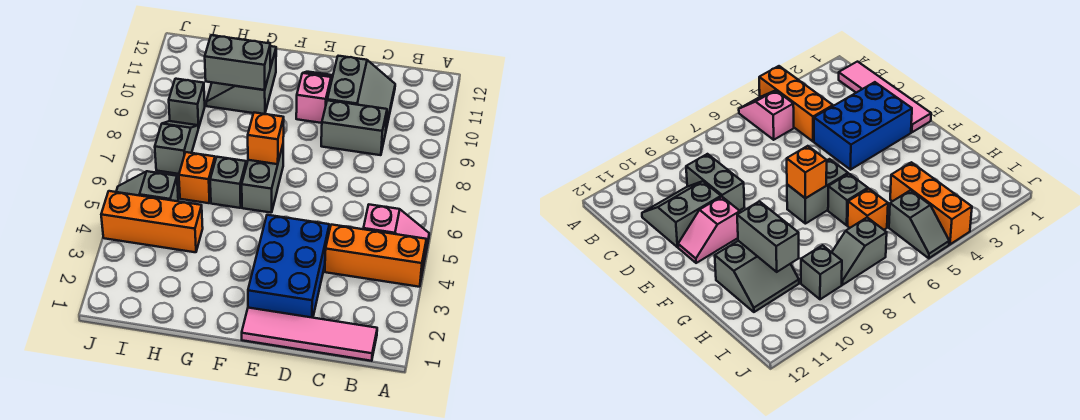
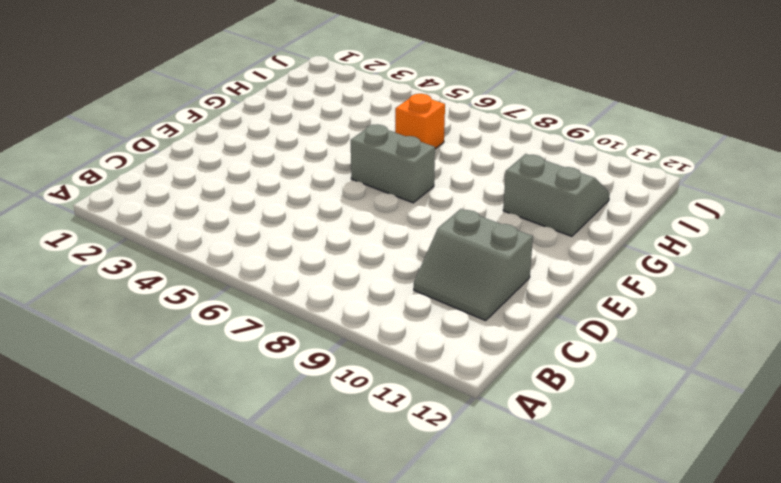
none -> orange 1x3 brick [325,225,426,287]
none -> pink 1x2 slope [363,205,429,256]
none -> pink 1x4 tile [242,308,377,361]

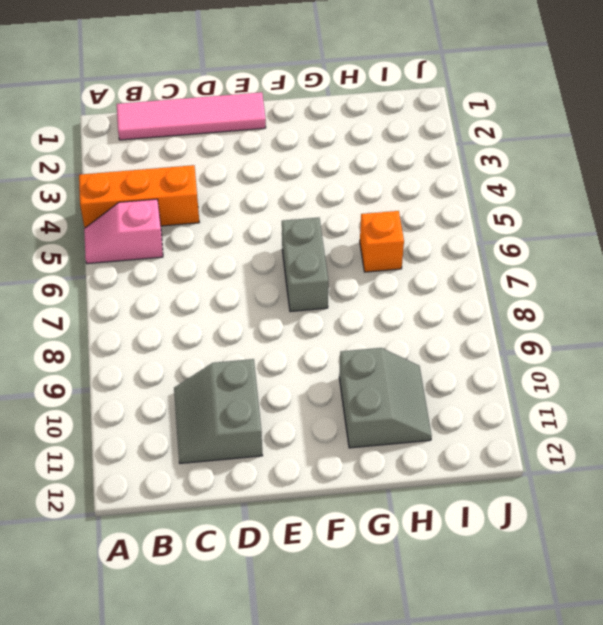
none -> grey 1x2 brick [321,100,387,155]
none -> blue 2x3 brick [248,215,329,318]
none -> pink 1x2 slope [296,72,333,123]

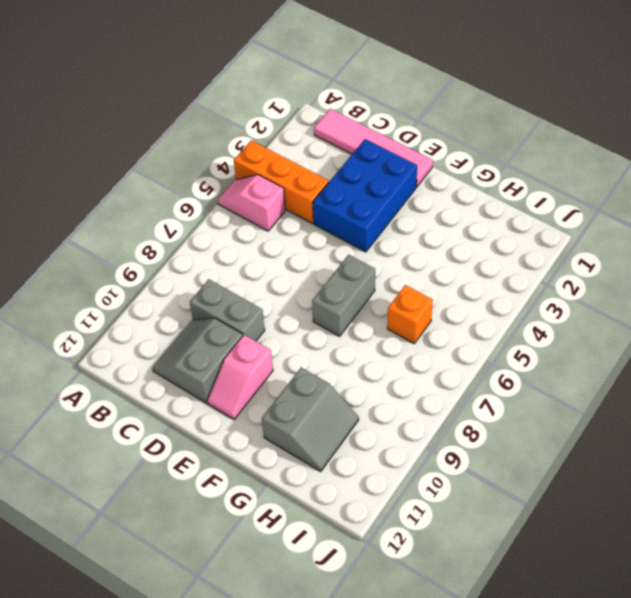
none -> grey 1x1 brick [210,157,246,208]
none -> orange 1x3 brick [101,191,203,252]
none -> grey 1x2 slope [116,171,178,201]

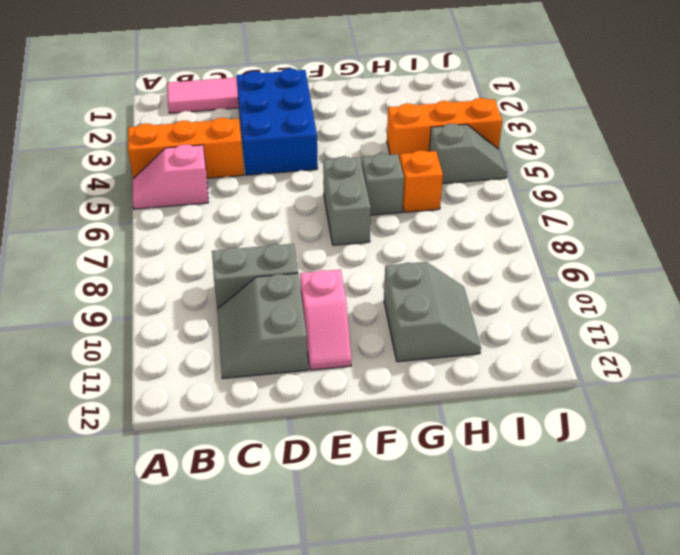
none -> grey 1x2 slope [155,121,198,174]
none -> grey 1x1 brick [169,79,205,128]
none -> orange 1x1 brick [248,113,284,164]

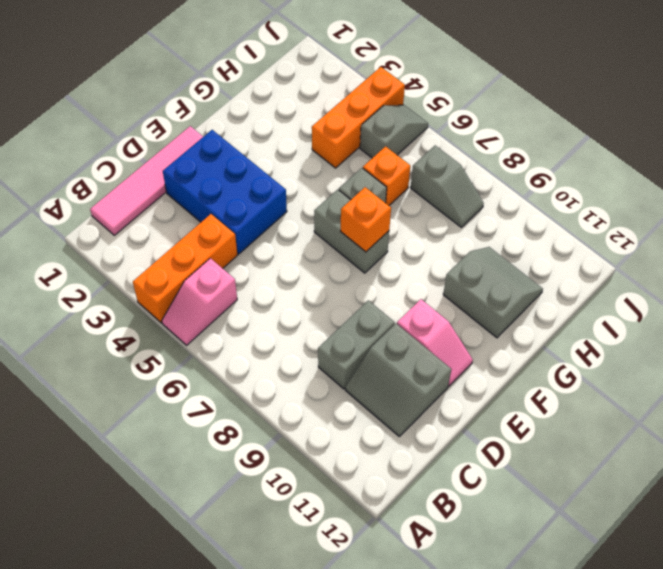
none -> grey 1x1 brick [169,79,205,128]
none -> grey 1x2 brick [205,35,270,90]

